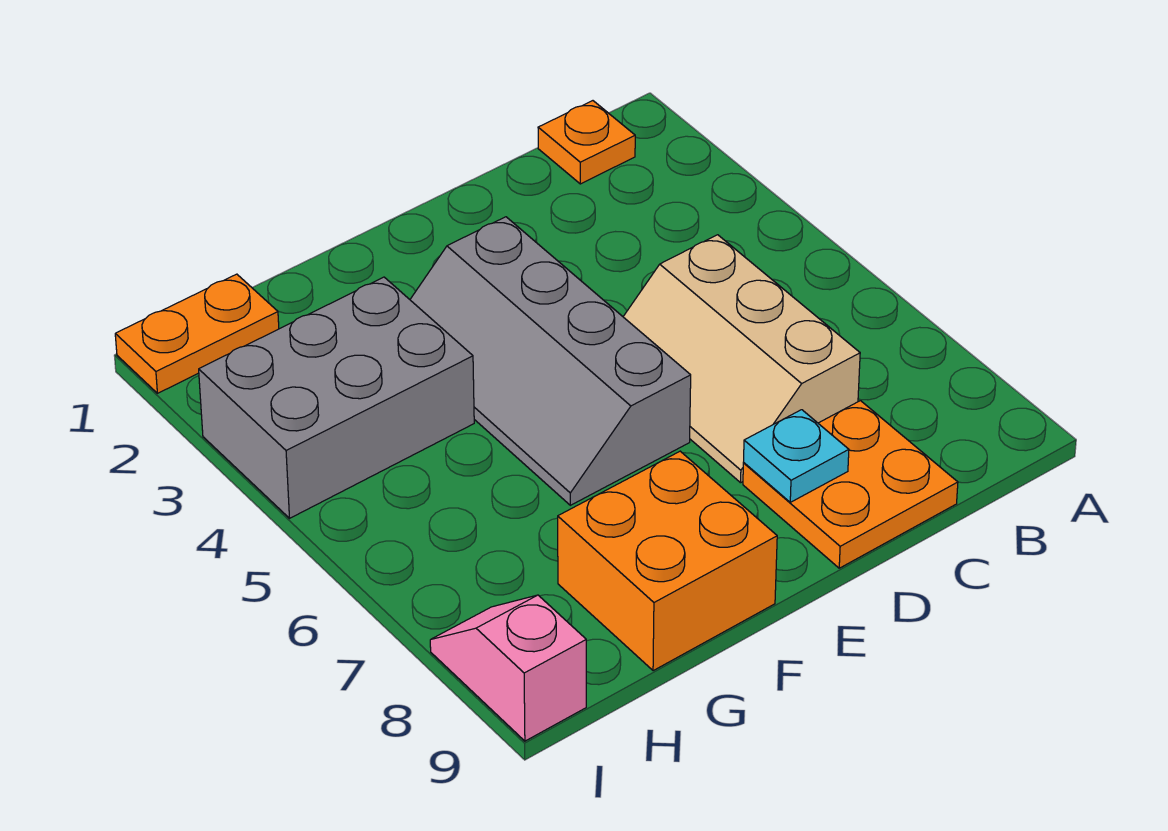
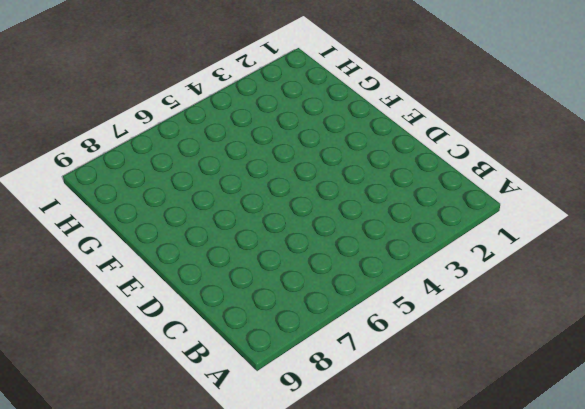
none -> orange 1x1 plate [538,101,635,184]
none -> tan 2x3 slope [623,235,860,483]

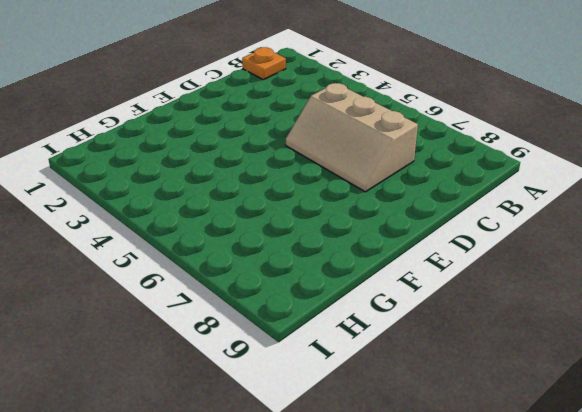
none -> orange 2x2 plate [743,401,958,568]
none -> grey 2x4 slope [410,217,691,505]

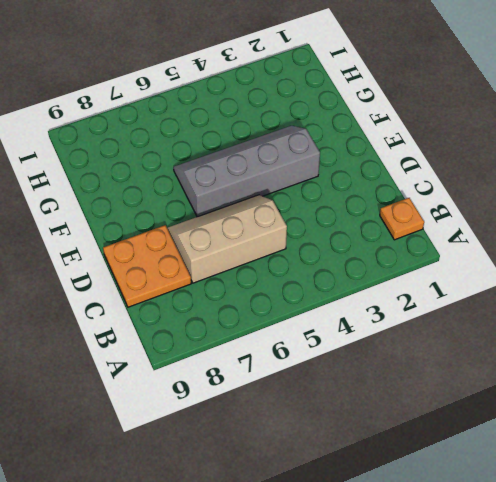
none -> orange 2x2 brick [558,451,777,671]
none -> grey 2x3 brick [199,277,474,518]

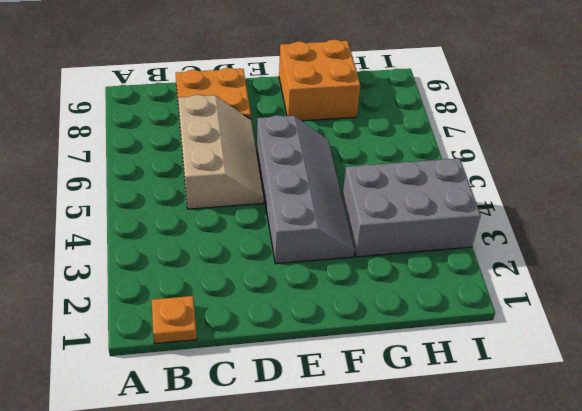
none -> orange 1x2 plate [115,274,279,393]
none -> pink 1x2 slope [430,595,586,741]

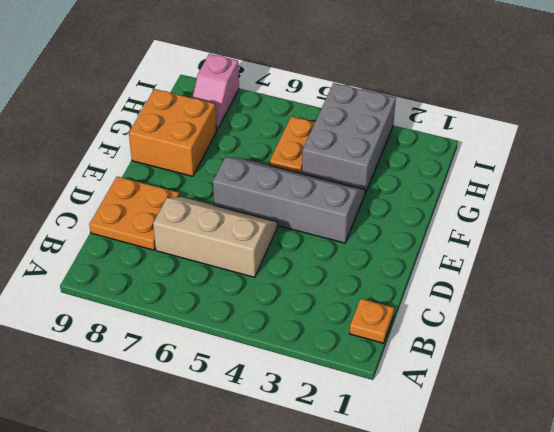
orange 1x2 plate [270,116,315,174] -> orange 1x2 plate moved to [115,274,279,393]
pink 1x2 slope [192,54,239,131] -> pink 1x2 slope turned to [430,595,586,741]
none -> cyan 1x1 plate [744,410,849,502]

